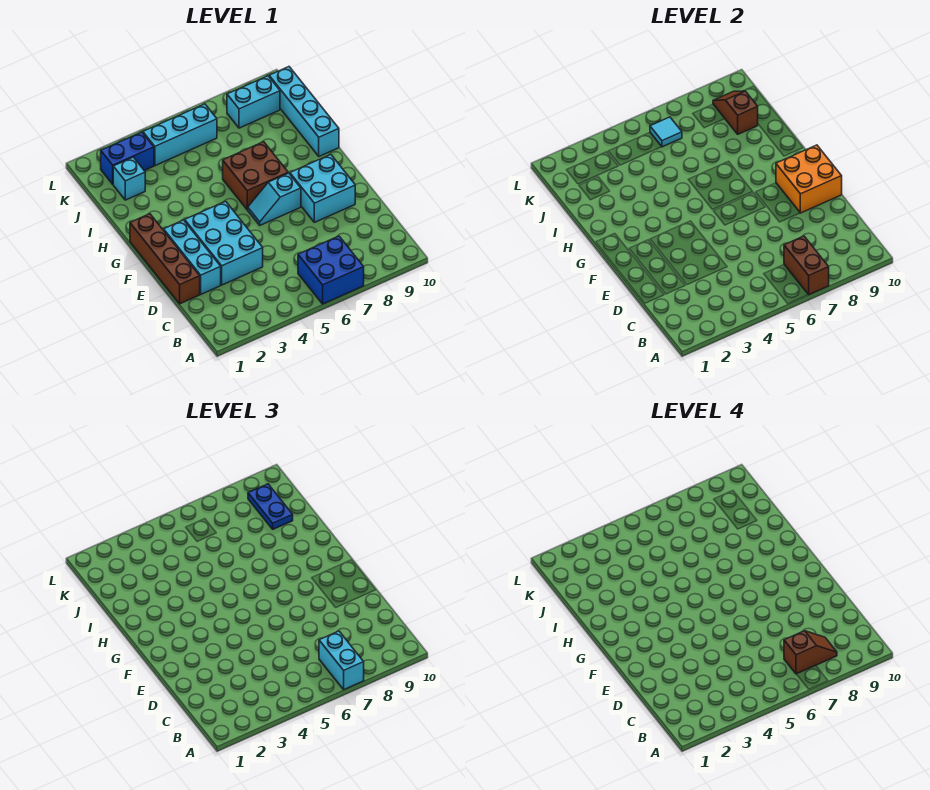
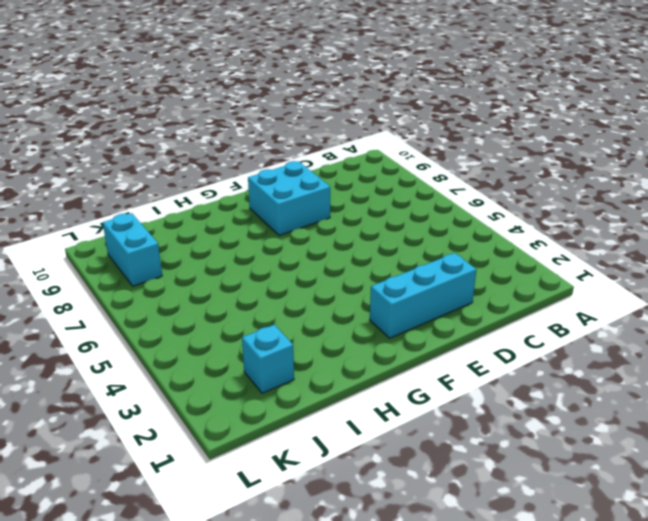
none -> blue 2x2 brick [298,236,364,304]
none -> brown 1x4 brick [130,214,200,304]
none -> cyan 2x3 brick [185,201,263,285]

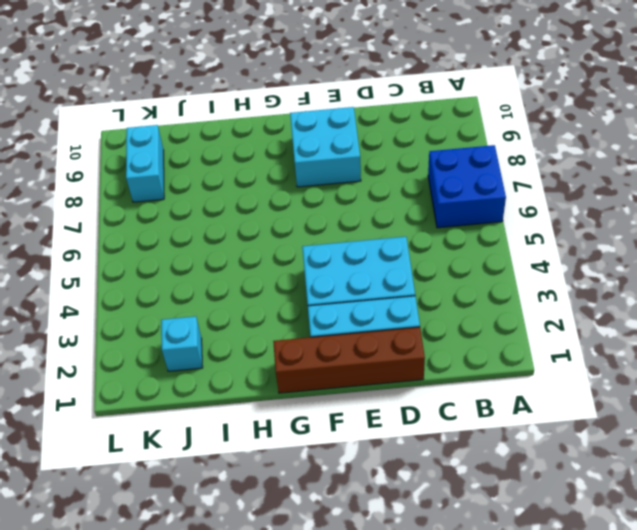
none -> cyan 1x2 slope [248,173,301,225]
none -> brown 2x2 brick [223,142,288,210]
none -> cyan 1x4 brick [269,67,339,156]

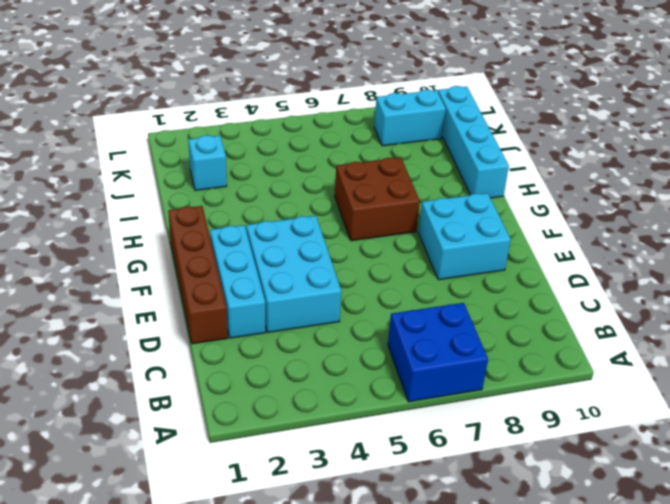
none -> cyan 1x2 slope [248,173,301,225]
none -> blue 1x2 brick [101,132,154,184]
none -> cyan 1x3 brick [143,104,217,166]

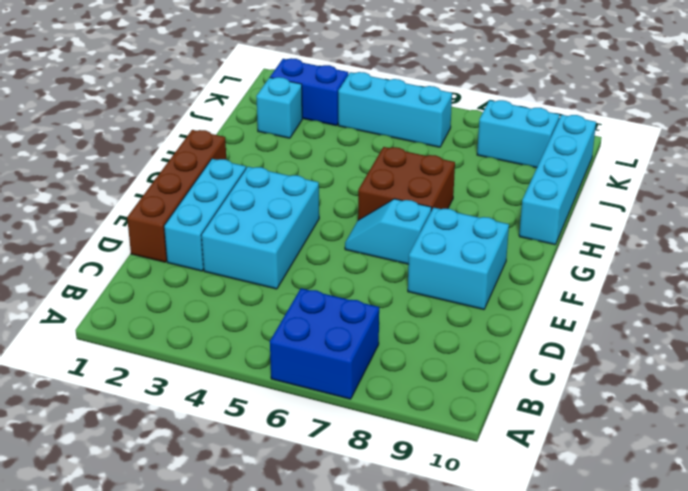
none -> brown 1x2 brick [784,236,829,295]
none -> orange 2x2 brick [776,145,842,213]
none -> brown 1x2 slope [713,91,758,134]

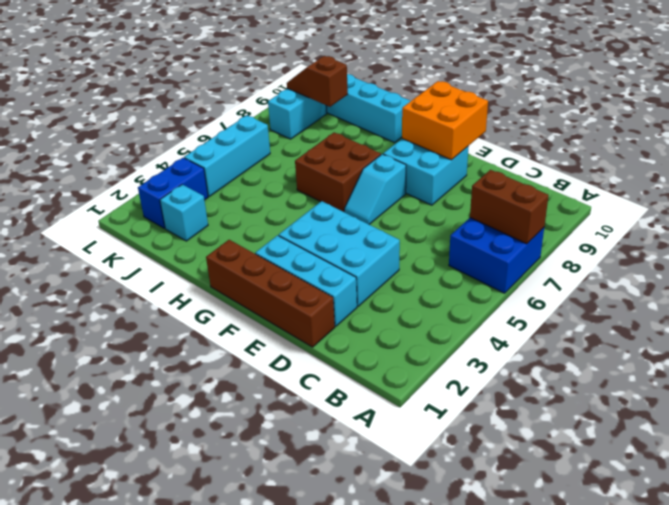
none -> cyan 1x1 tile [650,117,682,147]
none -> cyan 1x2 brick [319,631,364,690]
none -> blue 1x2 plate [248,484,293,529]

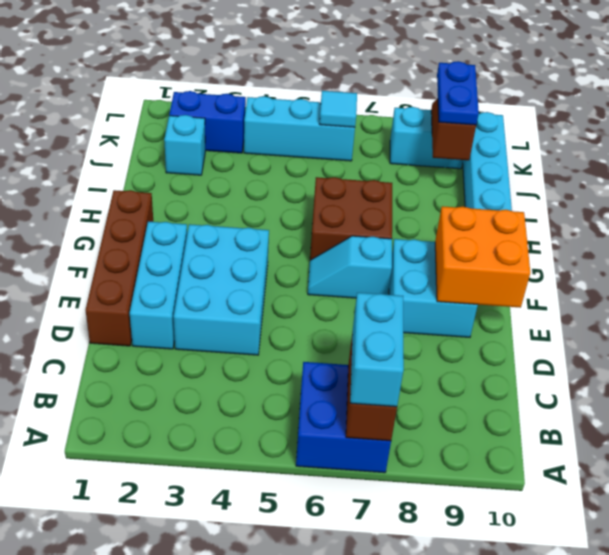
none -> brown 1x2 slope [784,631,837,674]

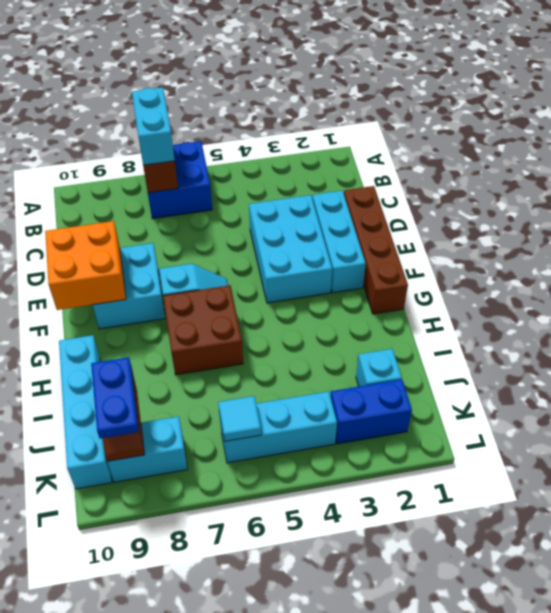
none -> brown 1x2 slope [784,631,837,674]

